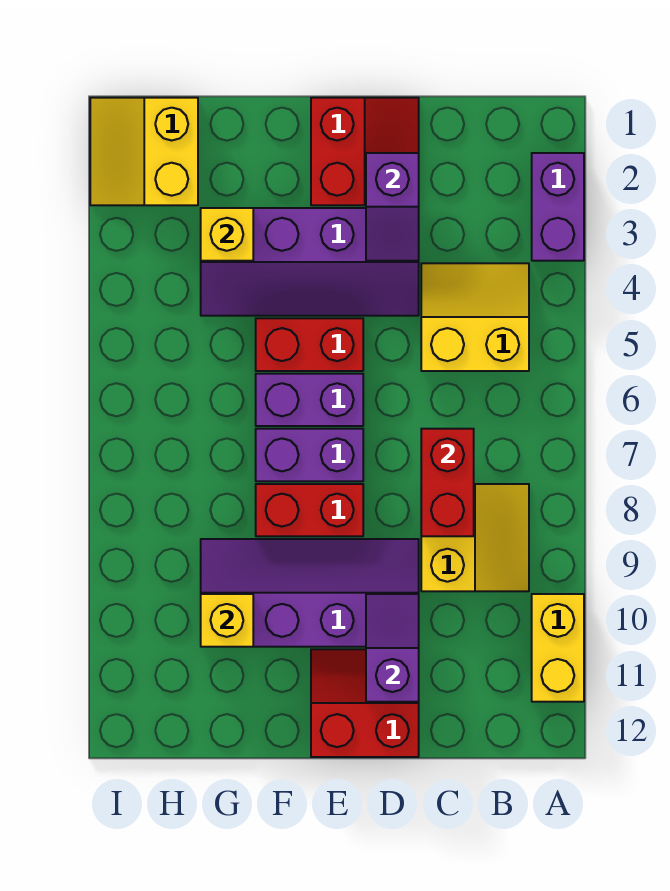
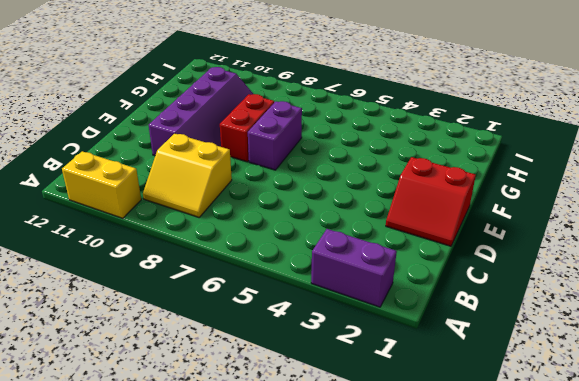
none -> yellow 2x2 slope [421,263,529,371]
none -> purple 2x4 slope [201,208,419,316]
none -> red 2x2 slope [311,649,419,757]

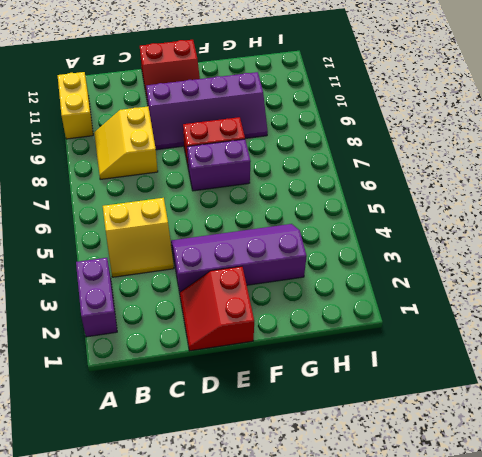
none -> red 1x2 brick [256,318,363,371]
none -> purple 1x2 brick [256,374,363,426]
none -> yellow 2x2 slope [90,98,198,205]

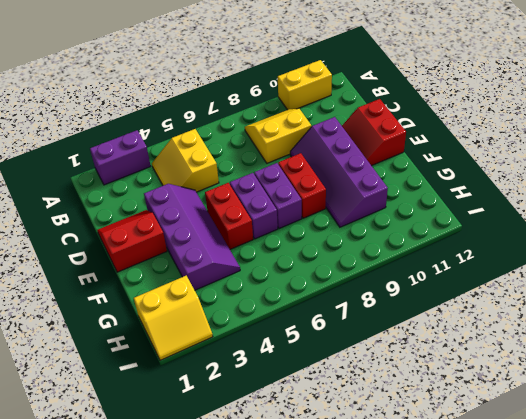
none -> red 1x2 brick [421,429,474,536]
none -> purple 1x2 slope [366,153,419,261]
none -> purple 1x2 slope [366,594,419,702]

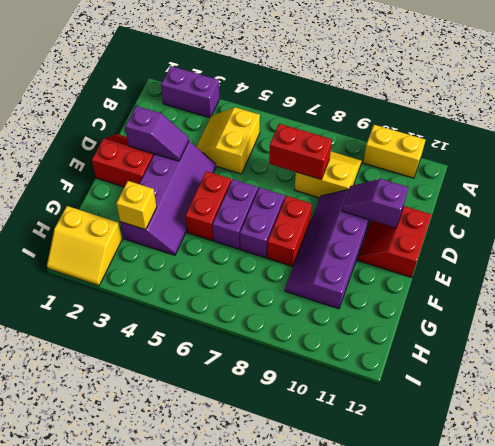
none -> yellow 1x1 brick [201,594,253,647]

